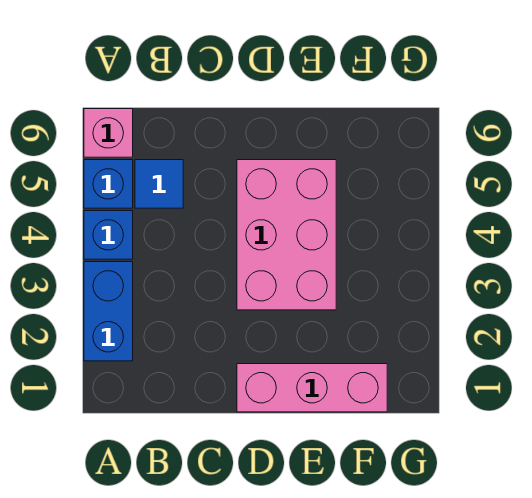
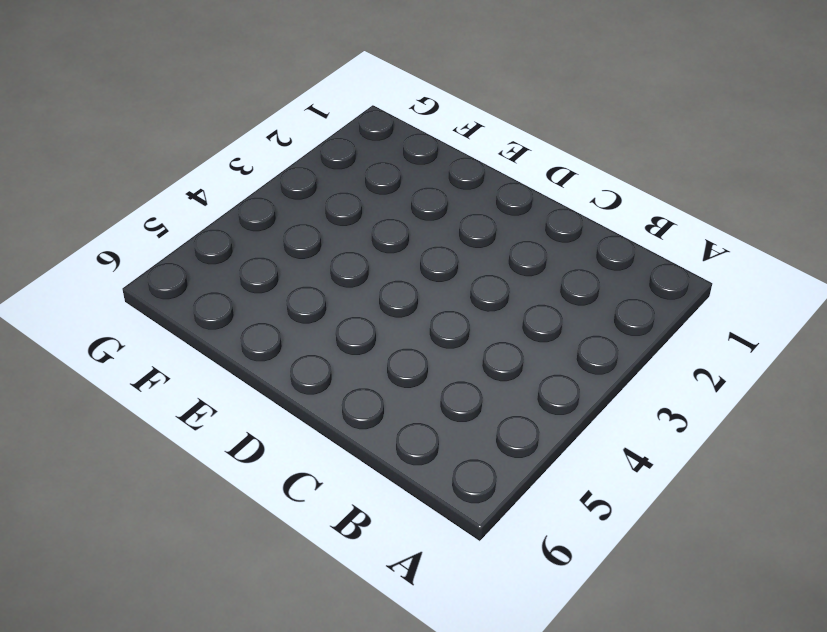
none -> blue 1x2 brick [84,262,133,361]
none -> blue 1x1 brick [84,211,133,259]

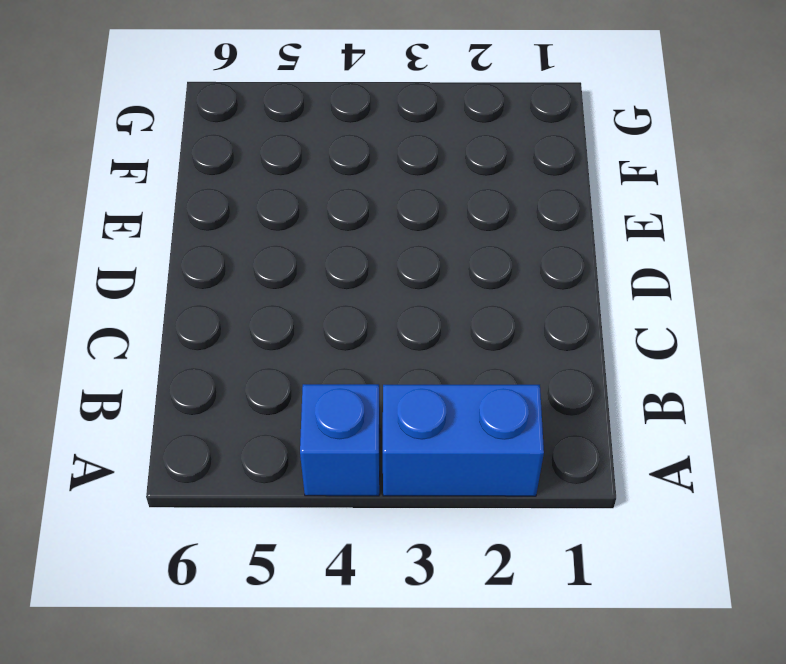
none -> blue 1x1 brick [84,160,133,208]
none -> pink 1x1 brick [84,109,133,157]

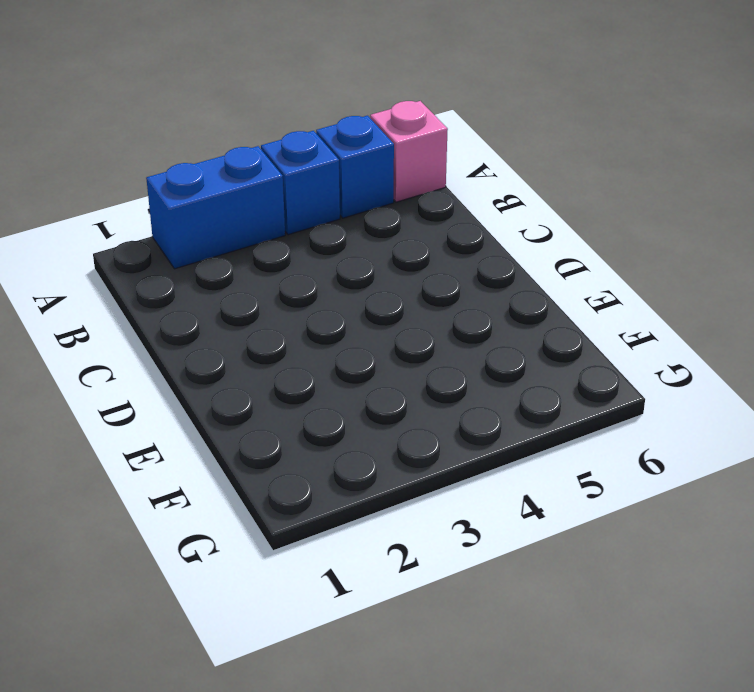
none -> blue 1x1 tile [135,160,183,208]
none -> pink 1x3 brick [237,364,387,412]

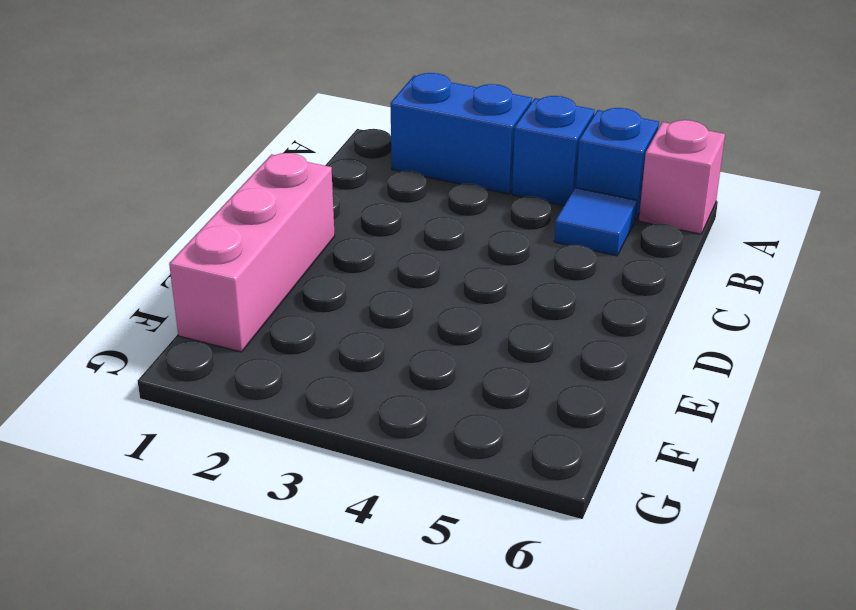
none -> pink 2x3 brick [237,160,336,310]

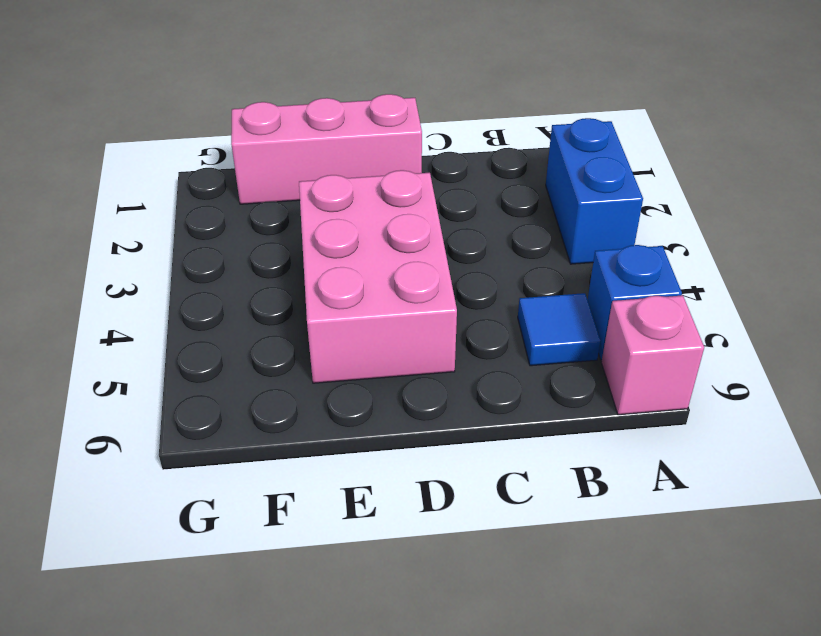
none -> blue 1x1 brick [84,211,133,259]

